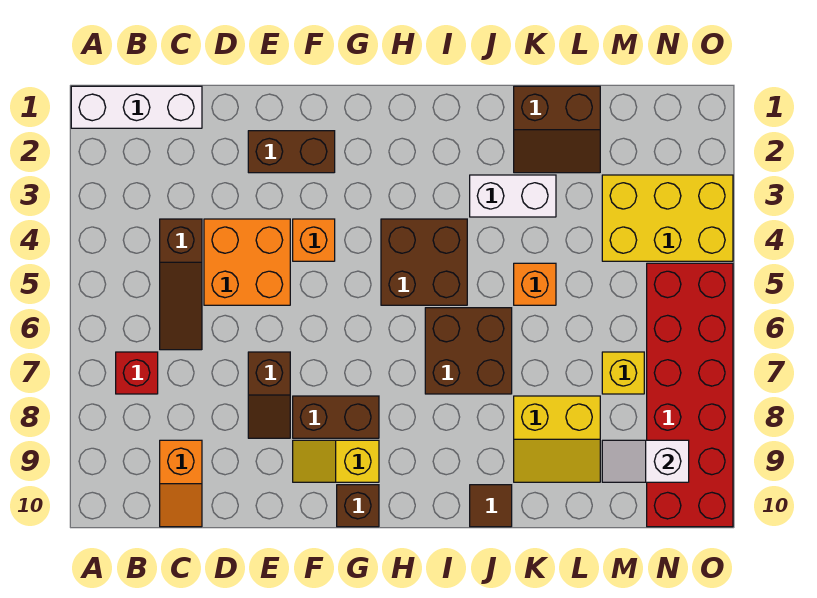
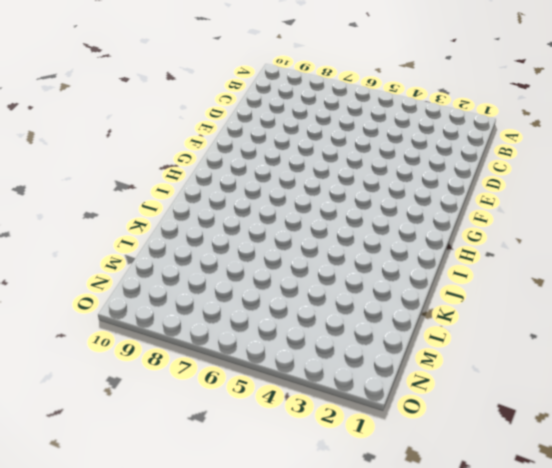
none -> white 1x3 brick [71,86,202,128]
none -> red 1x1 brick [116,352,158,394]
none -> brown 1x3 slope [160,219,202,350]

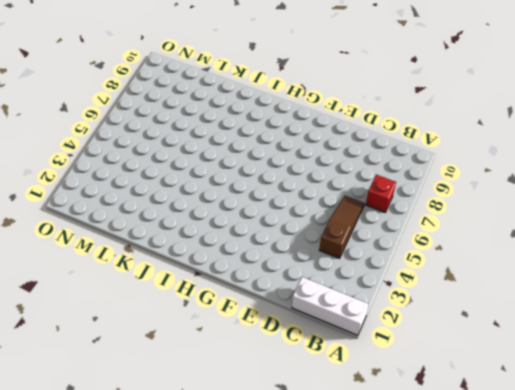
none -> orange 1x2 slope [160,440,202,527]
none -> orange 2x2 brick [204,219,290,305]
none -> brown 1x2 brick [248,131,335,173]

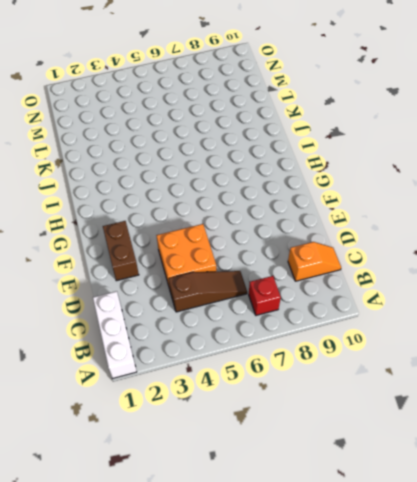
none -> brown 1x2 slope [248,352,290,438]
none -> orange 1x1 brick [293,219,335,261]
none -> brown 1x2 brick [293,396,379,438]

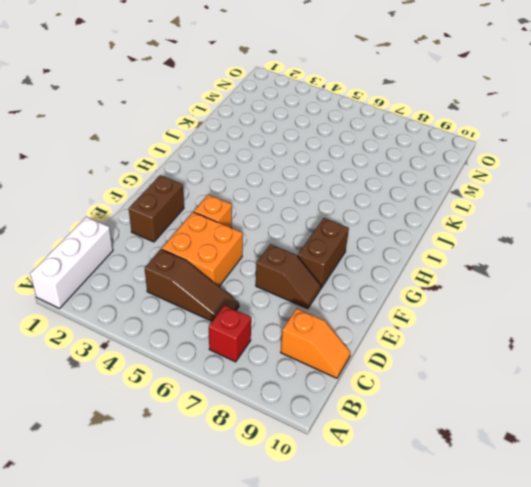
none -> yellow 1x2 slope [293,440,379,482]
none -> brown 1x1 brick [337,485,379,527]
none -> brown 2x2 brick [381,219,467,305]

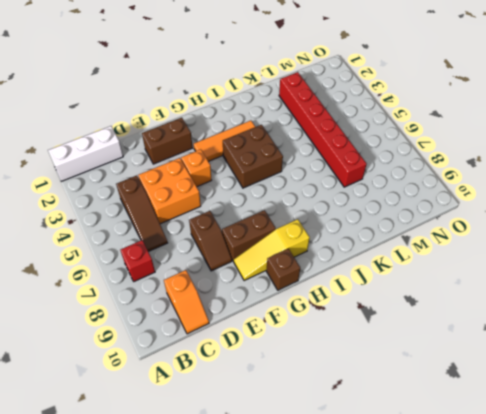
yellow 1x3 slope [233,219,310,281] -> yellow 1x2 slope [293,440,379,482]
orange 1x3 tile [194,121,255,162] -> none
red 1x6 brick [279,72,367,187] -> brown 2x2 slope [514,86,600,173]
none -> brown 2x2 brick [425,308,512,394]
none -> white 1x2 brick [470,175,556,217]
none -> brown 1x1 tile [470,485,512,527]

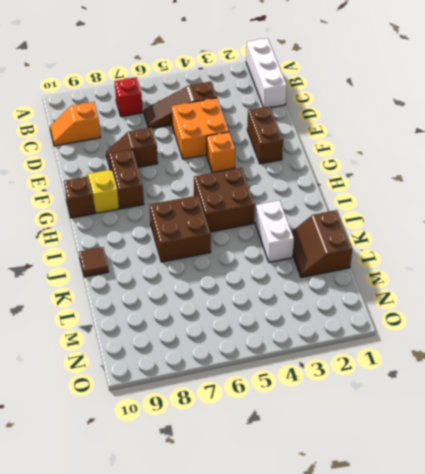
none -> orange 1x1 brick [514,263,556,305]
none -> yellow 2x2 slope [514,396,600,482]
none -> yellow 2x3 brick [602,175,733,261]

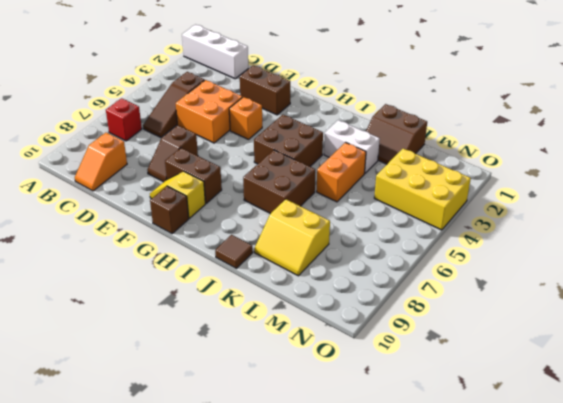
orange 1x2 brick [317,142,366,202] -> orange 1x1 brick [514,263,556,305]
none -> yellow 1x1 brick [602,352,644,394]
none -> red 2x6 brick [647,263,733,527]
none -> white 1x2 slope [602,440,689,482]

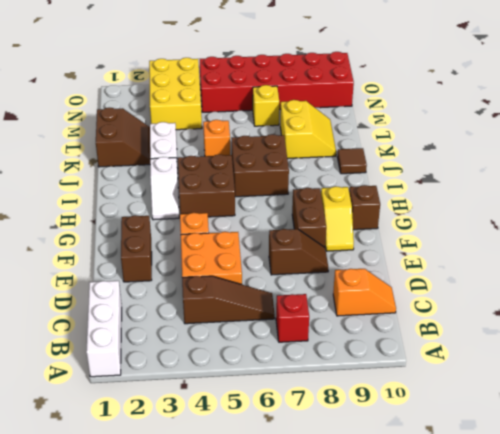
white 1x2 slope [150,157,179,220] -> white 1x2 slope moved to [602,440,689,482]

